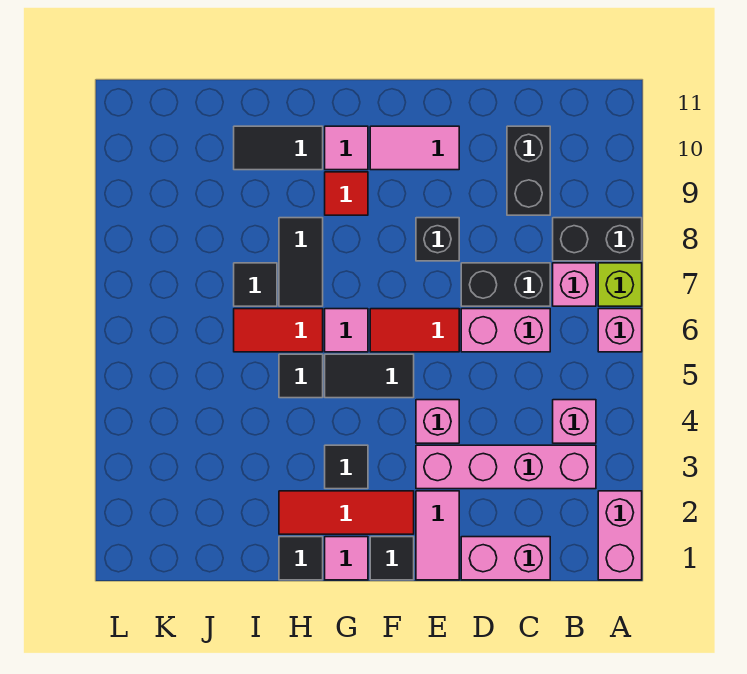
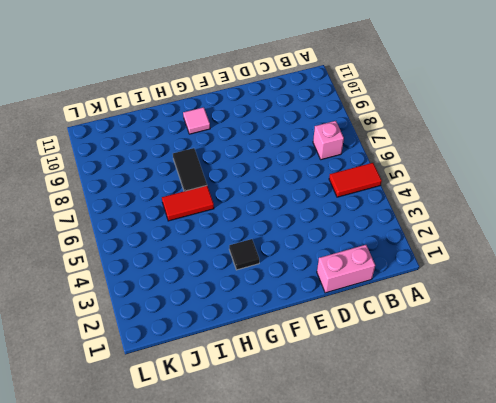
red 1x2 tile [329,163,382,197] -> red 1x2 tile moved to [370,309,459,352]
none -> pink 1x2 brick [598,491,642,580]
none -> pink 1x1 brick [598,309,642,352]
none -> lime 1x1 brick [598,263,642,306]
none -> black 1x2 brick [553,218,642,261]

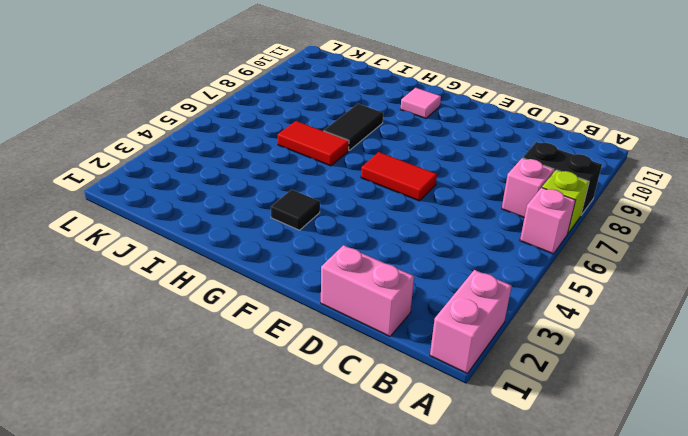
none -> pink 1x4 brick [416,445,596,489]
none -> pink 1x1 brick [553,400,596,443]
none -> pink 1x2 brick [461,309,550,352]
none -> black 1x2 brick [461,263,550,306]

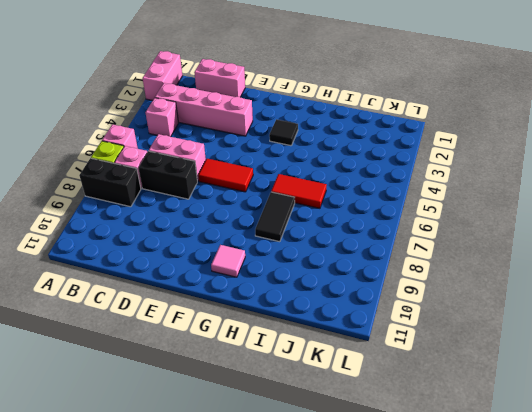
none -> black 1x2 brick [507,126,550,215]
none -> pink 1x2 tile [416,491,459,580]
none -> pink 1x1 brick [416,400,459,443]
none -> black 1x1 brick [416,218,459,261]

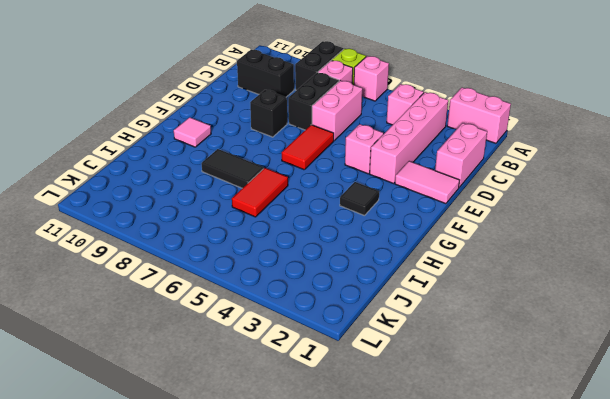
none -> pink 1x2 tile [370,126,459,170]
none -> black 1x1 tile [370,537,414,580]
none -> red 1x3 tile [279,491,414,534]
none -> black 1x2 tile [325,354,414,398]

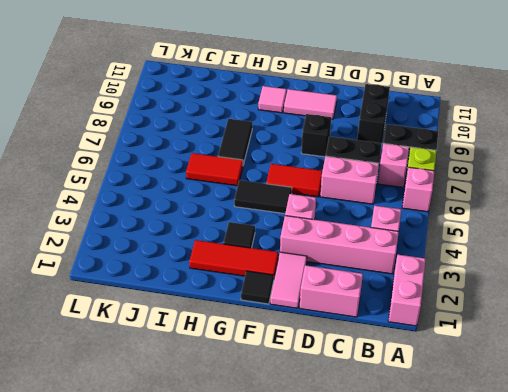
none -> pink 1x1 tile [325,537,368,580]
none -> pink 1x1 tile [325,309,368,352]
none -> red 1x1 tile [325,172,368,215]
none -> black 1x1 tile [279,537,323,580]

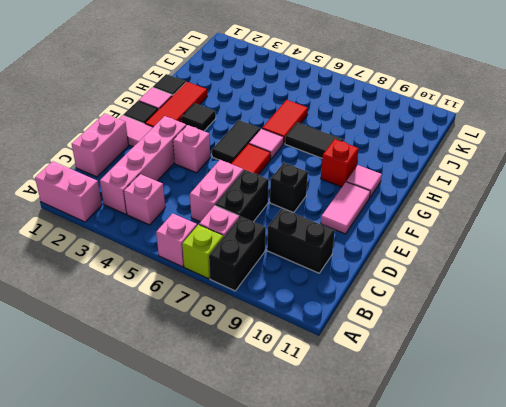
red 1x1 brick [321,139,359,187] -> red 1x1 tile [325,172,368,215]
none -> black 1x1 tile [279,354,323,398]
none -> black 1x2 tile [234,126,323,170]
none -> black 1x1 tile [234,263,277,306]

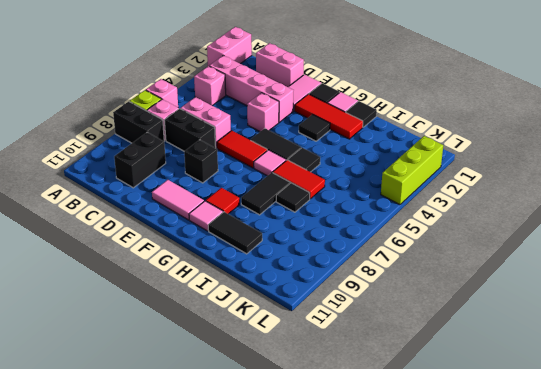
lime 1x3 brick [381,136,443,205] -> none

